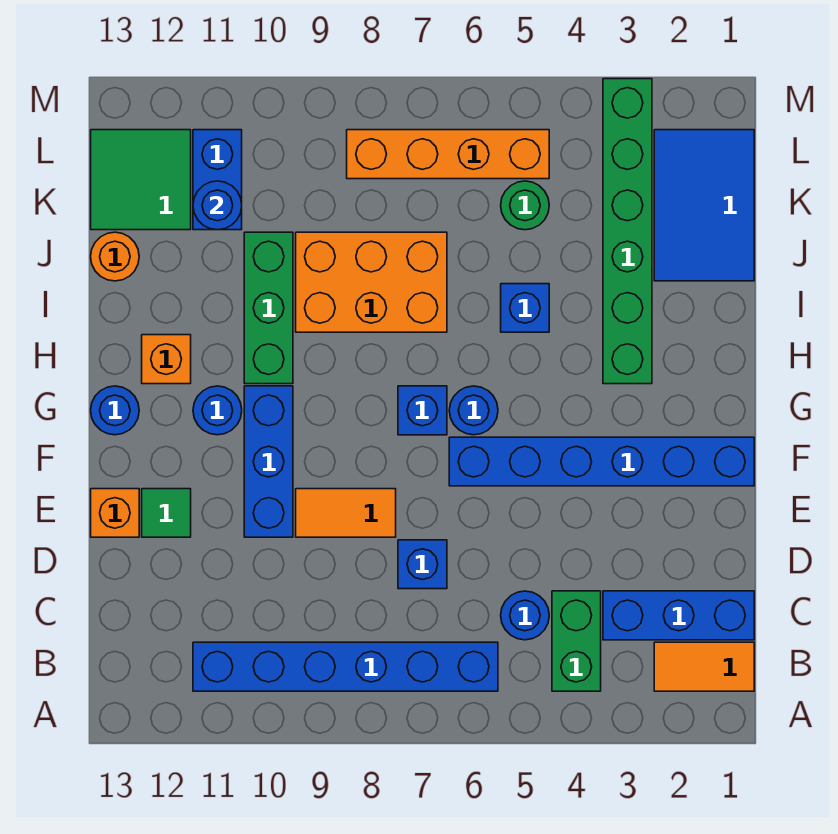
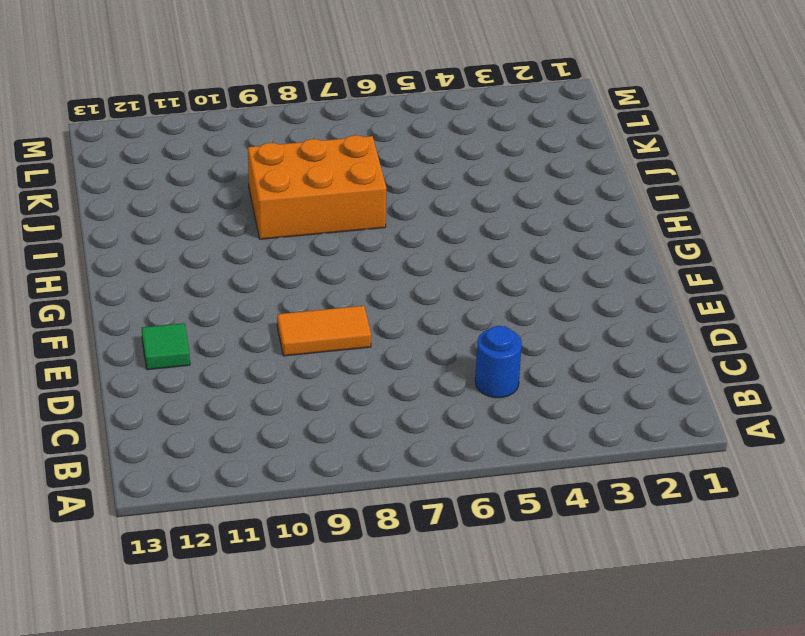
none -> orange 1x2 tile [654,642,754,691]
none -> green 1x2 brick [552,591,601,691]
none -> blue 1x6 brick [193,642,498,691]

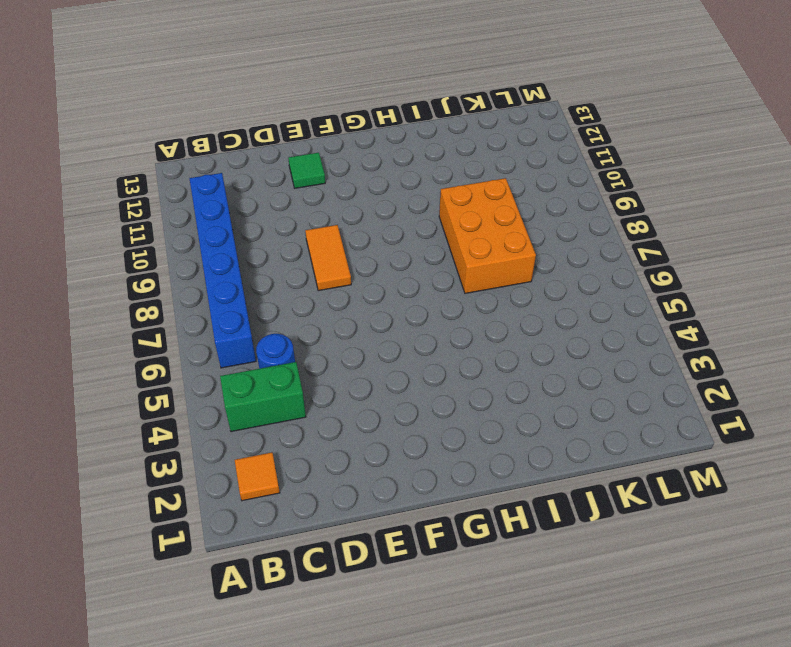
orange 1x1 tile [235,452,280,501] -> orange 1x2 tile [654,642,754,691]
none -> blue 1x3 brick [603,591,754,640]
none -> blue 1x1 brick [398,540,447,589]
none -> blue 1x3 brick [244,386,293,537]

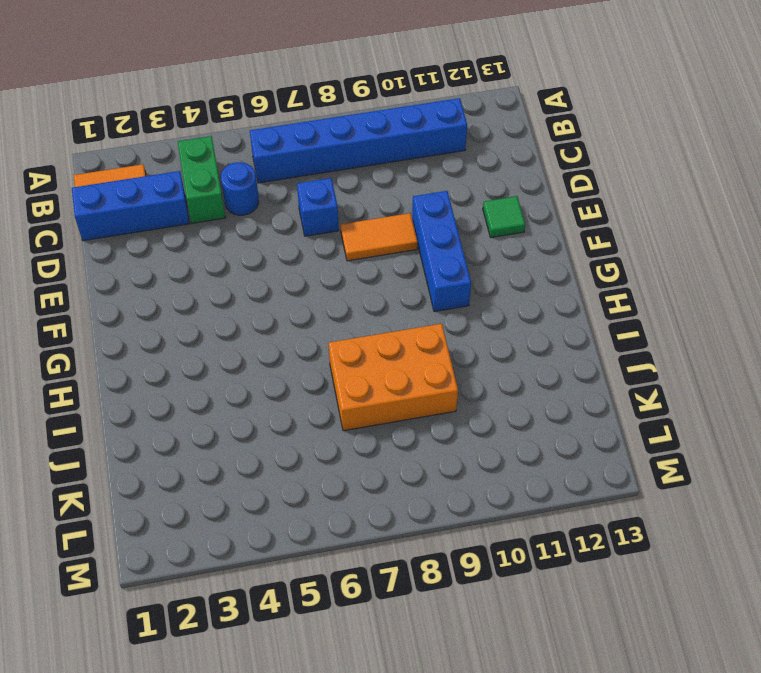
none -> orange 1x1 brick [91,489,139,537]
none -> blue 1x6 brick [449,437,754,486]
none -> blue 1x1 round brick [449,386,498,435]

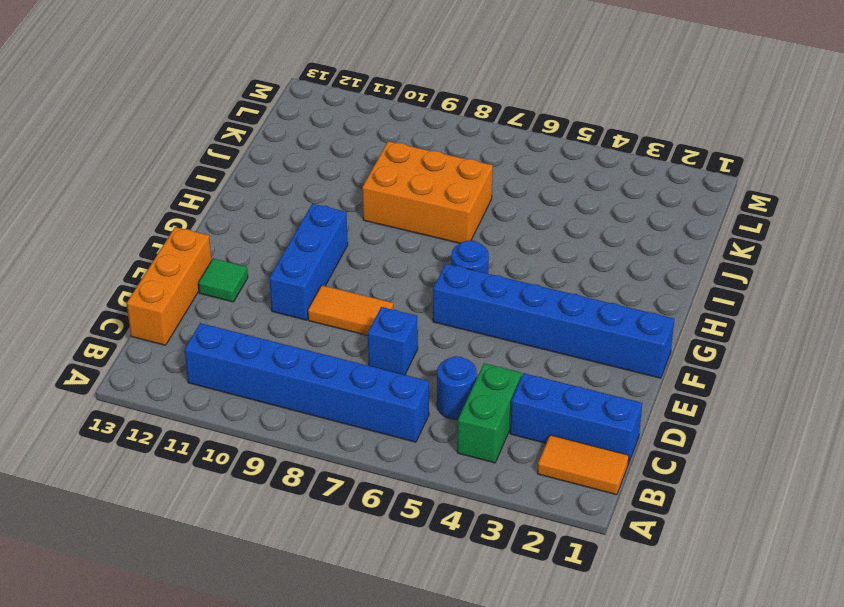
orange 1x3 brick [127,227,211,345] -> orange 1x1 brick [91,489,139,537]
none -> blue 1x1 brick [398,386,447,435]
none -> blue 1x1 round brick [193,386,242,435]
none -> blue 1x1 round brick [91,386,139,435]

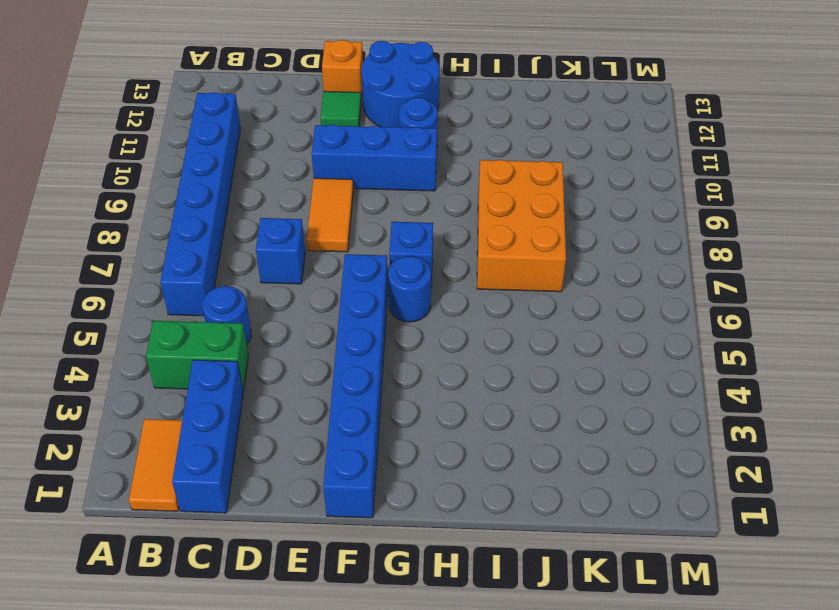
blue 2x2 round brick [362,41,439,127] -> blue 1x1 round brick [91,386,139,435]
none -> green 1x6 brick [603,79,652,384]
none -> green 1x3 brick [244,232,293,384]
none -> orange 1x1 brick [142,335,191,384]

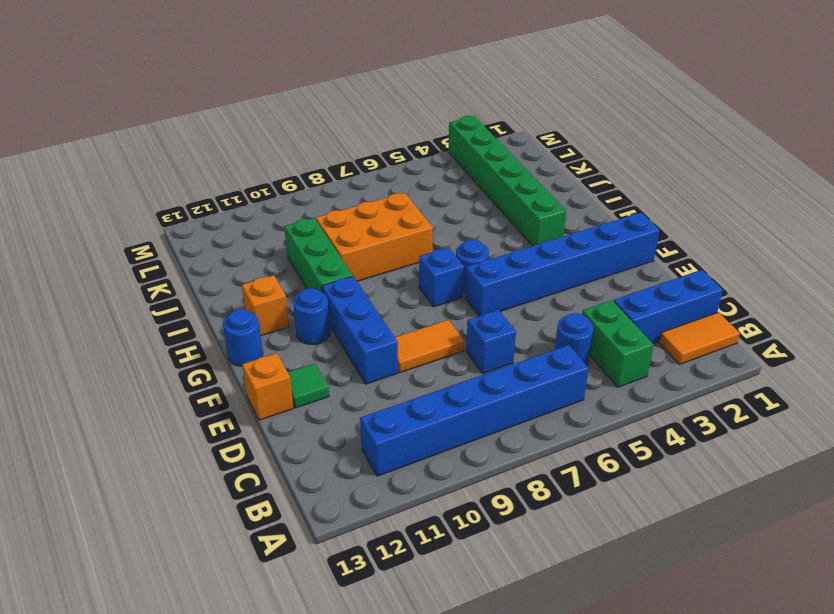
none -> blue 1x1 brick [501,284,549,332]
none -> blue 2x3 tile [654,130,754,281]
none -> orange 1x1 round brick [91,232,139,281]

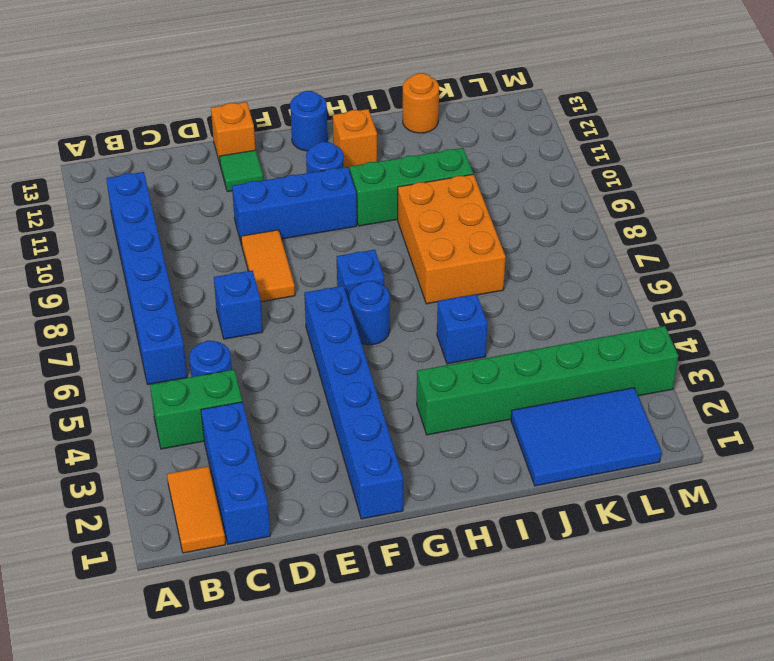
none -> green 1x1 round brick [501,181,549,230]
none -> blue 1x2 brick [193,130,242,230]
none -> green 2x2 tile [91,130,191,230]

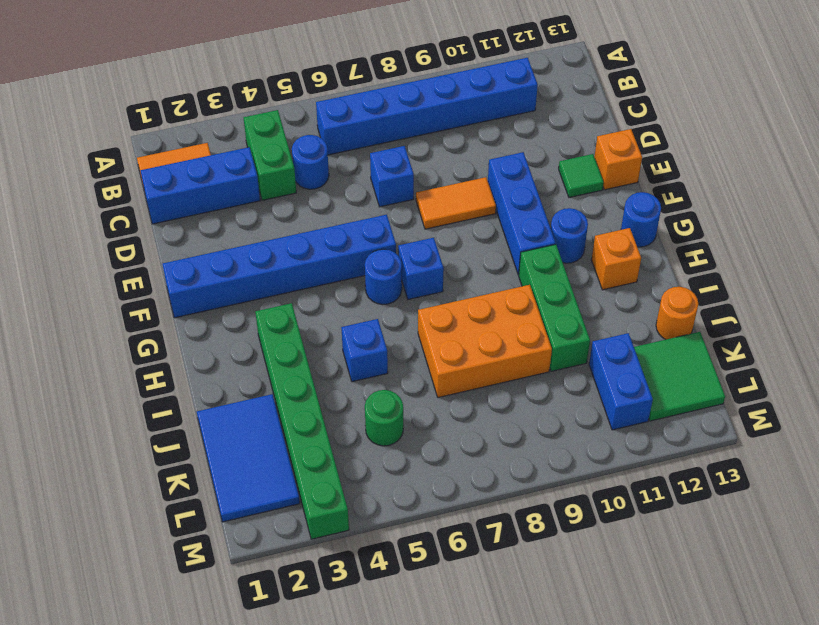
none -> orange 1x4 brick [347,130,549,179]
none -> blue 1x1 round brick [193,181,242,230]

